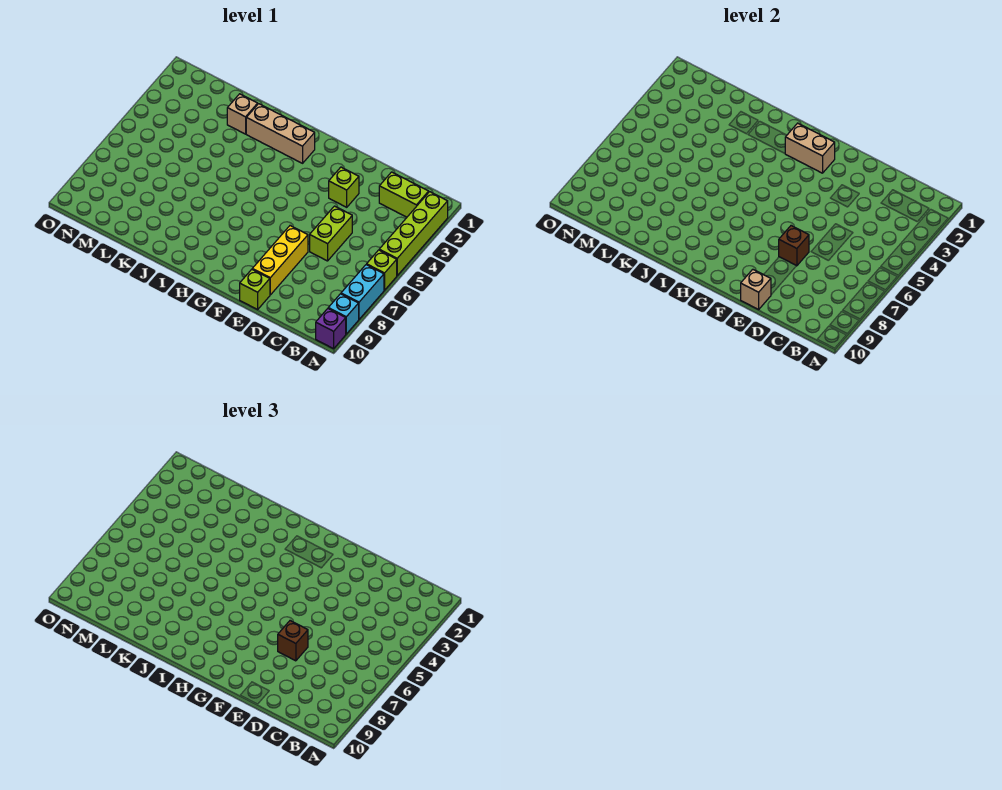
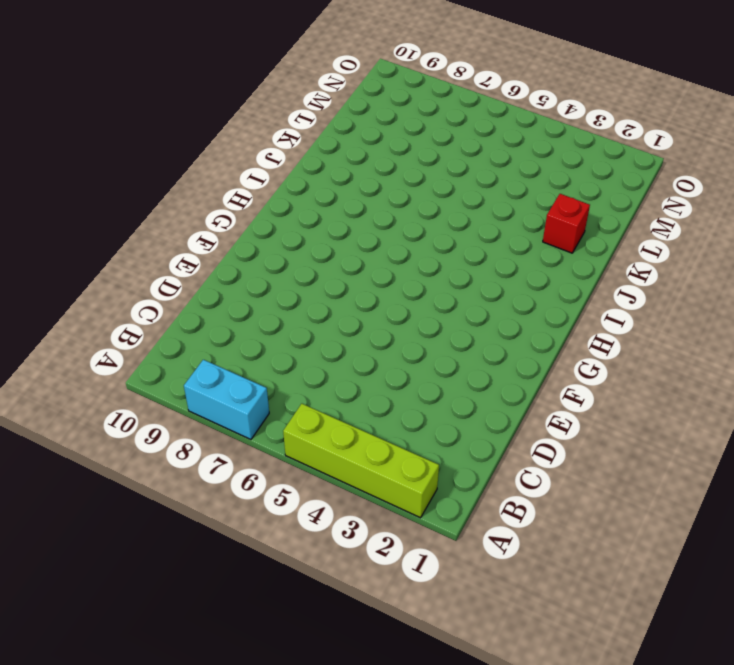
red 1x1 brick [543,194,590,253] -> tan 1x1 brick [227,94,258,134]
none -> lime 1x1 brick [367,250,397,290]
none -> cyan 1x1 brick [328,294,359,334]
none -> purple 1x1 brick [316,309,346,349]

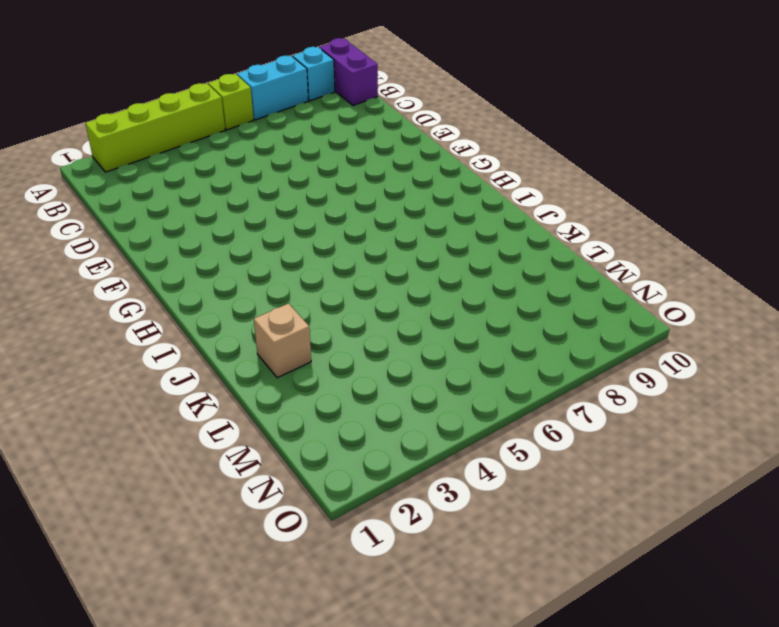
purple 1x2 brick [319,38,378,105] -> purple 1x1 brick [316,309,346,349]
none -> lime 1x2 brick [379,172,429,217]
none -> lime 1x2 brick [310,206,352,261]
none -> lime 1x1 brick [329,167,359,207]

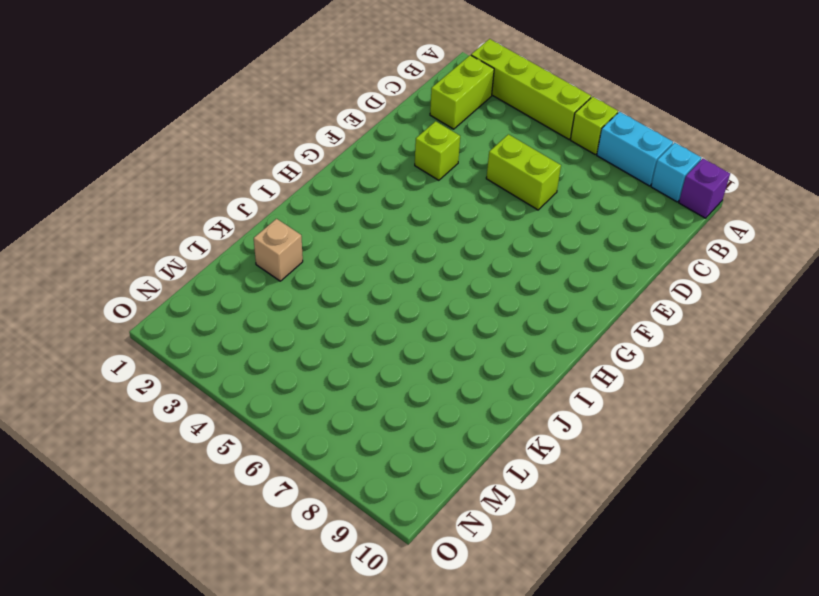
none -> yellow 1x3 brick [252,226,308,295]
none -> lime 1x1 brick [240,269,270,309]
none -> tan 1x3 brick [246,104,315,163]

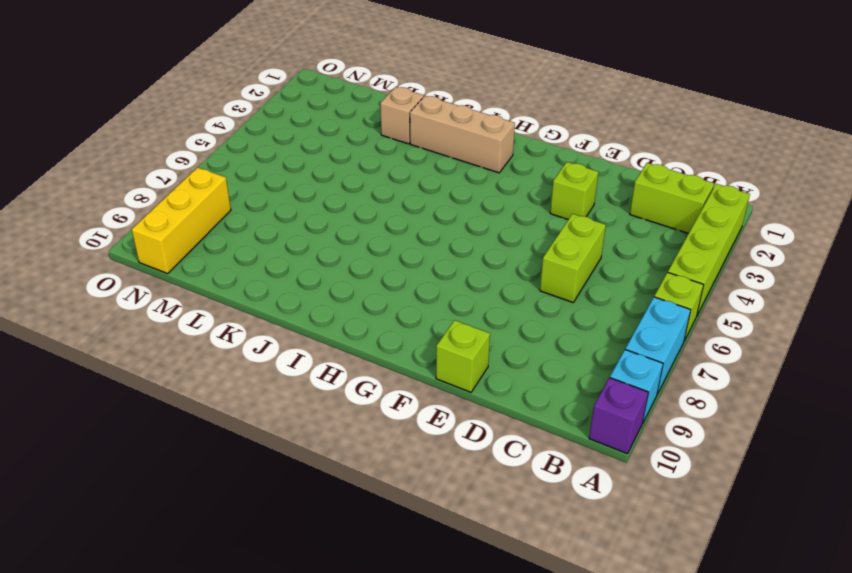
yellow 1x3 brick [132,167,231,274] -> yellow 1x3 brick moved to [252,226,308,295]
none -> brown 1x1 brick [779,226,809,266]
none -> tan 1x1 brick [741,269,771,309]
none -> tan 1x2 brick [785,123,835,173]

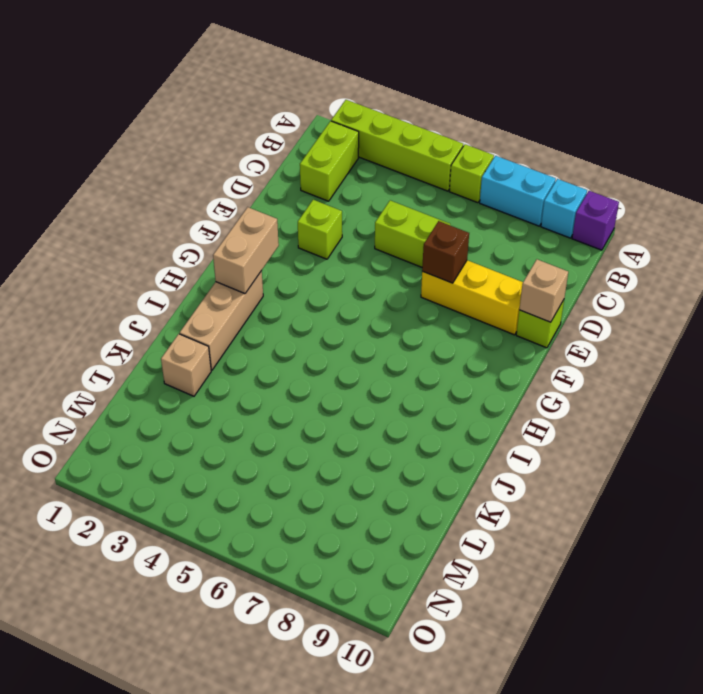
none -> brown 1x1 brick [278,621,308,661]

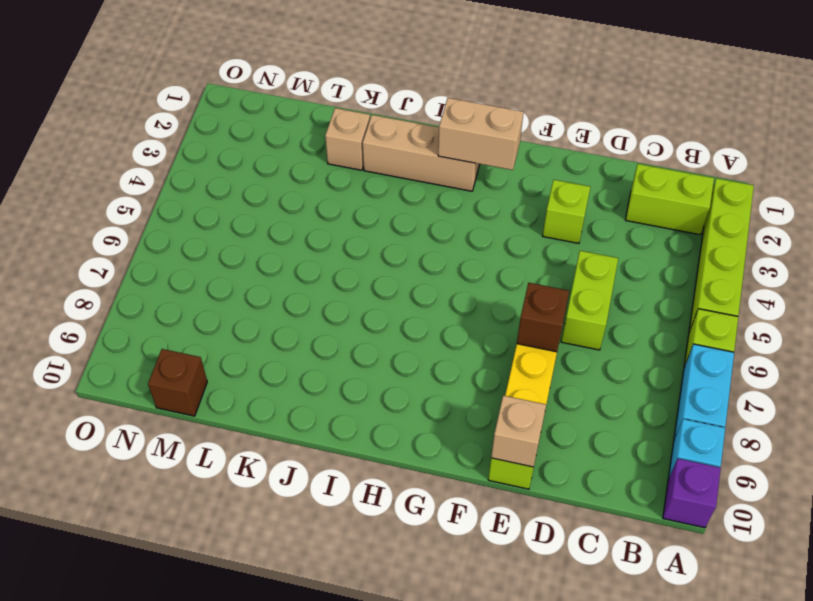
brown 1x1 brick [148,349,207,416] -> brown 1x1 brick moved to [278,621,308,661]

